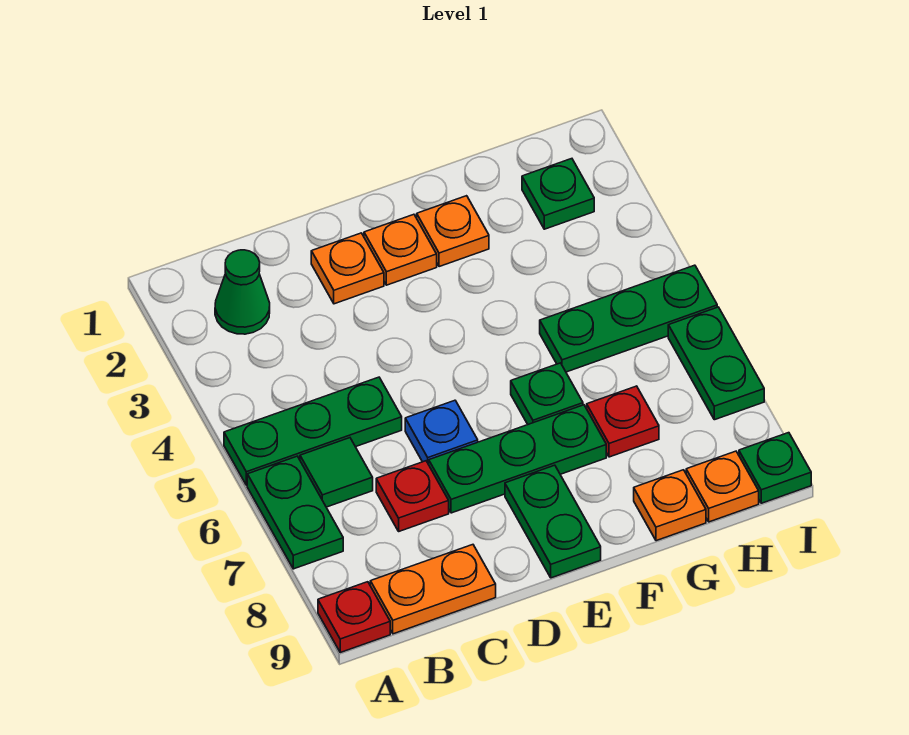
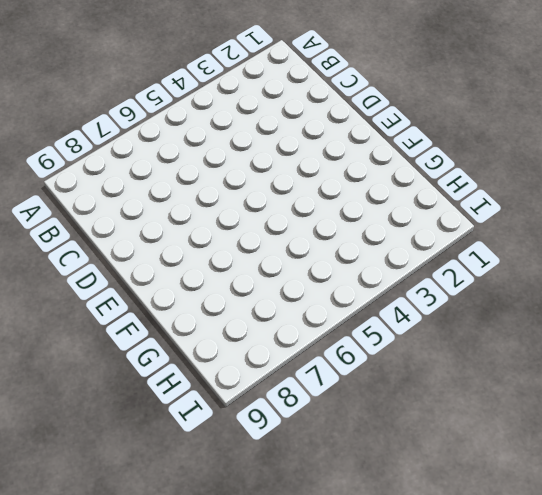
none -> green 1x3 plate [224,377,402,485]
none -> green 1x2 plate [247,456,343,569]
none -> red 1x1 plate [318,582,390,652]

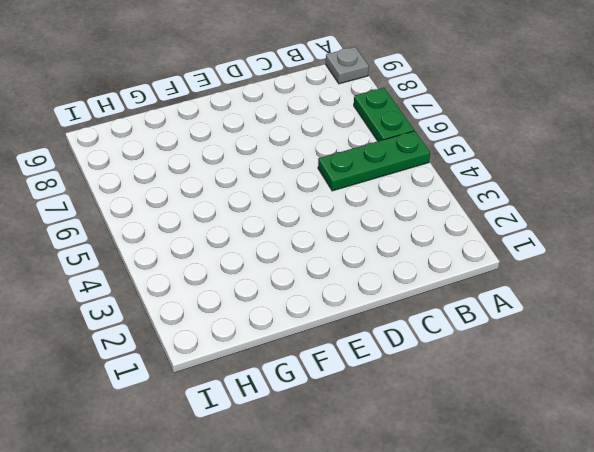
grey 1x1 plate [326,47,369,84] -> red 1x1 plate [318,582,390,652]
none -> green 1x1 cone [215,250,270,334]
none -> green 1x1 tile [300,438,373,507]
none -> orange 1x2 plate [370,545,496,634]

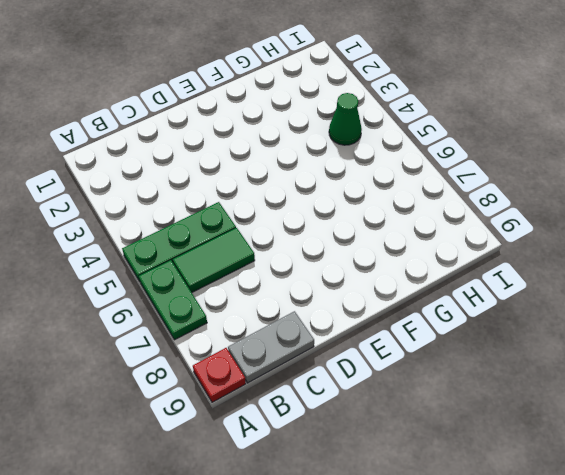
green 1x2 tile [173,228,255,292] -> green 1x1 tile [300,438,373,507]
grey 1x2 plate [228,311,314,383] -> orange 1x2 plate [370,545,496,634]
green 1x1 cone [329,93,362,145] -> green 1x1 cone moved to [215,250,270,334]
none -> red 1x1 plate [376,461,449,531]
none -> orange 1x1 plate [311,233,384,304]
none -> blue 1x1 plate [405,400,478,464]

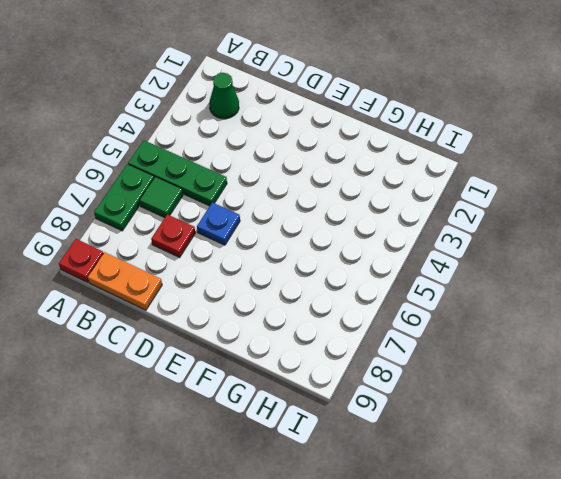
none -> orange 1x1 plate [311,233,384,304]
none -> green 1x3 plate [429,405,606,513]
none -> orange 1x1 plate [364,214,437,285]

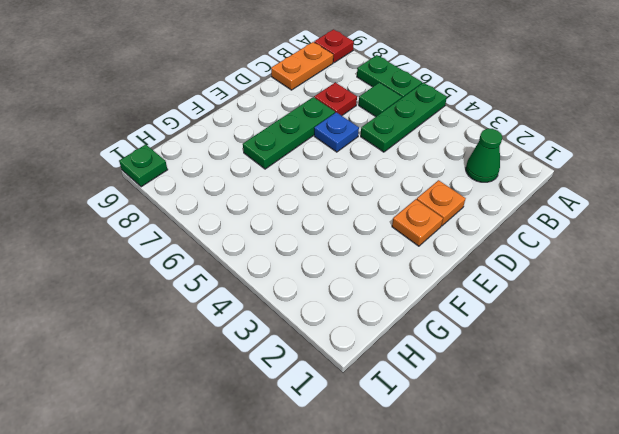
none -> green 1x2 plate [505,465,601,578]
none -> orange 1x1 plate [417,196,489,267]
none -> green 1x1 plate [511,363,583,424]

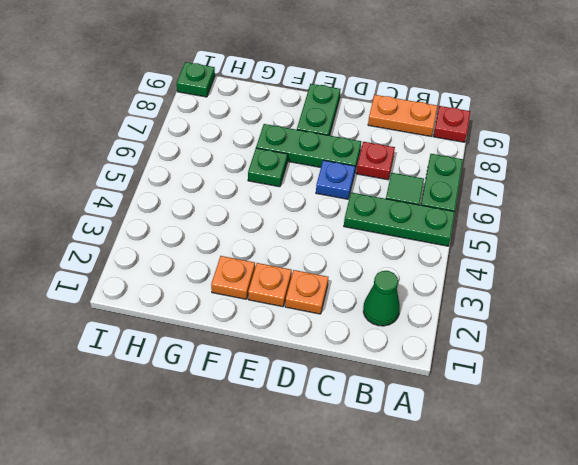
none -> green 1x3 plate [540,265,717,372]
none -> red 1x1 plate [587,386,659,457]
none -> orange 1x1 plate [634,470,706,541]

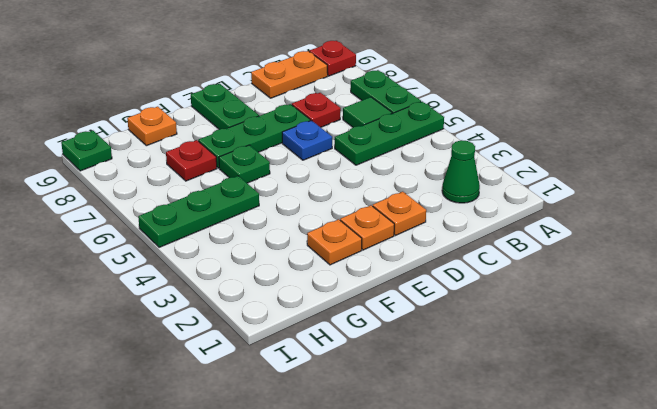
none -> green 1x1 plate [522,159,594,229]
none -> orange 1x1 plate [686,451,759,522]
none -> green 1x2 plate [668,307,764,420]

